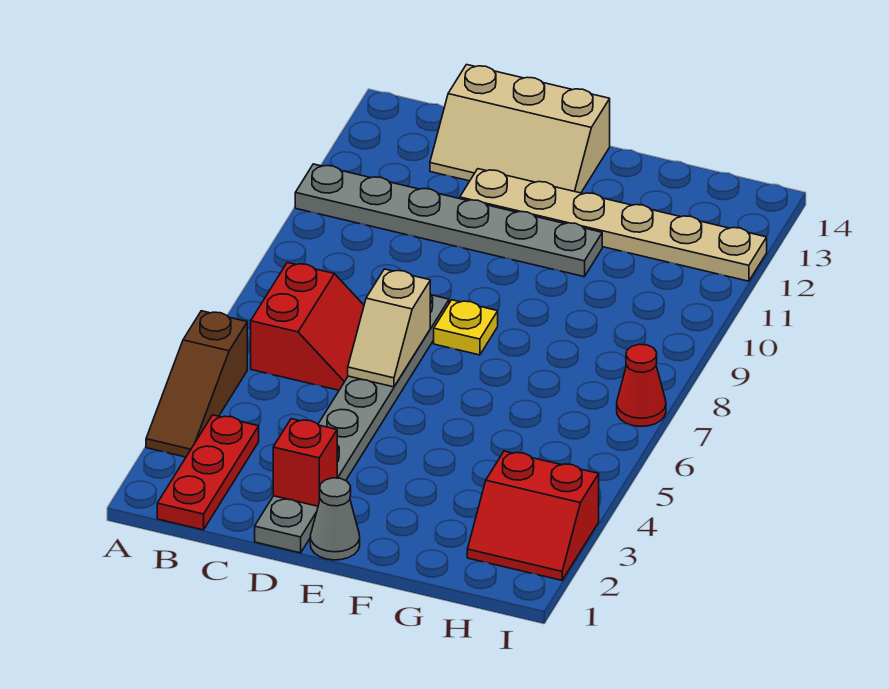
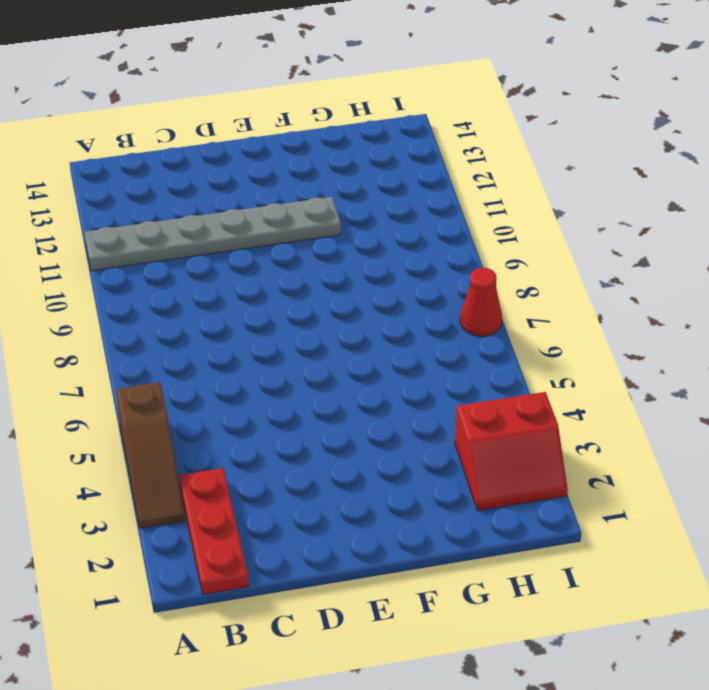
none -> red 2x2 slope [251,262,364,390]
none -> tan 2x3 slope [430,65,610,193]
none -> grey 1x8 plate [255,295,449,553]

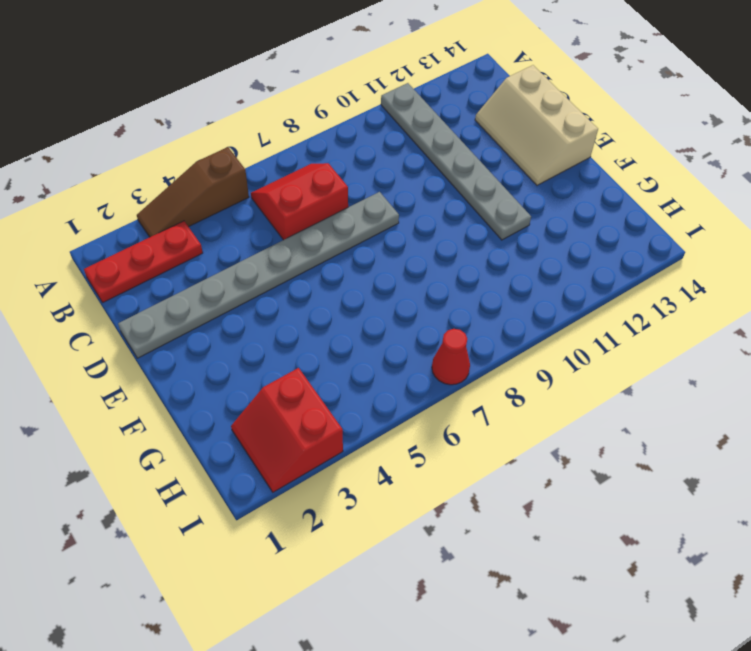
red 2x2 slope [251,163,348,240] -> red 2x2 slope turned to [251,262,364,390]
none -> tan 1x6 plate [460,169,767,281]
none -> grey 1x1 cone [310,478,360,560]
none -> yellow 1x1 plate [434,300,498,355]

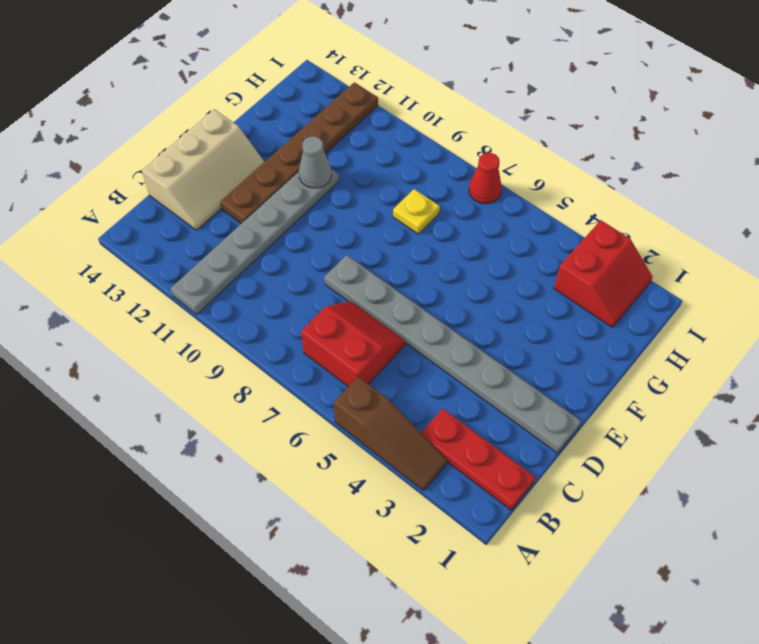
brown 1x6 plate [220,82,378,224] -> tan 1x6 plate [460,169,767,281]
grey 1x1 cone [299,136,332,188] -> grey 1x1 cone moved to [310,478,360,560]
yellow 1x1 plate [393,189,440,234] -> yellow 1x1 plate moved to [434,300,498,355]
none -> red 1x1 brick [273,419,337,506]
none -> tan 1x2 slope [348,269,430,387]

